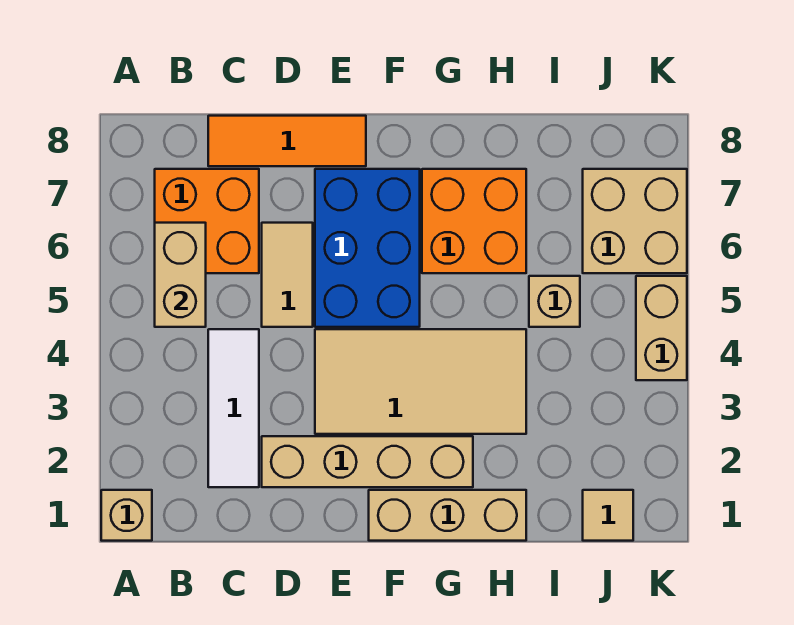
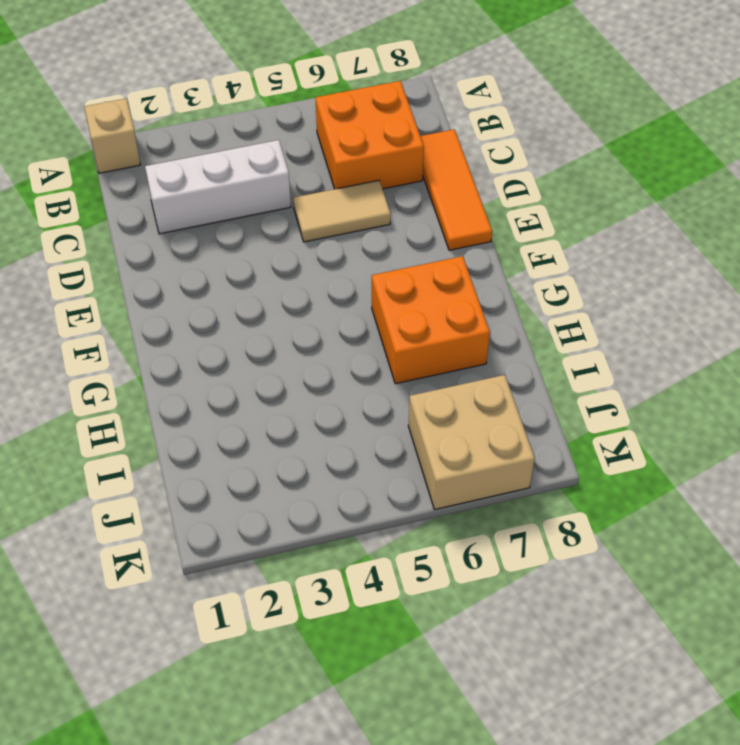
white 1x3 brick [145,140,291,234] -> white 1x3 tile [208,329,259,487]
none -> tan 1x4 brick [262,436,473,487]
none -> tan 2x4 tile [315,329,526,434]
none -> blue 2x3 brick [315,169,420,327]

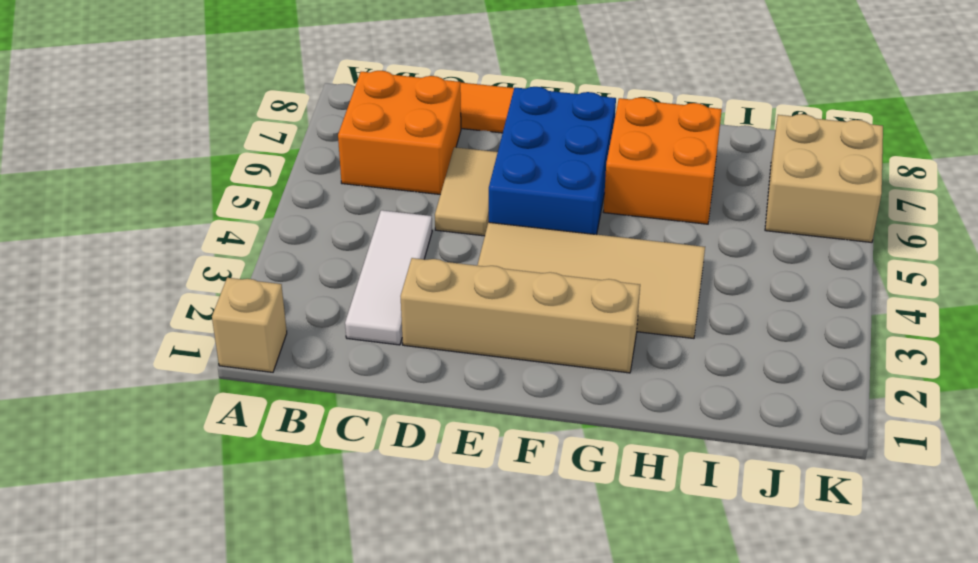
none -> tan 1x3 brick [369,490,526,541]
none -> tan 1x1 brick [529,276,580,327]
none -> tan 1x1 tile [583,490,633,541]

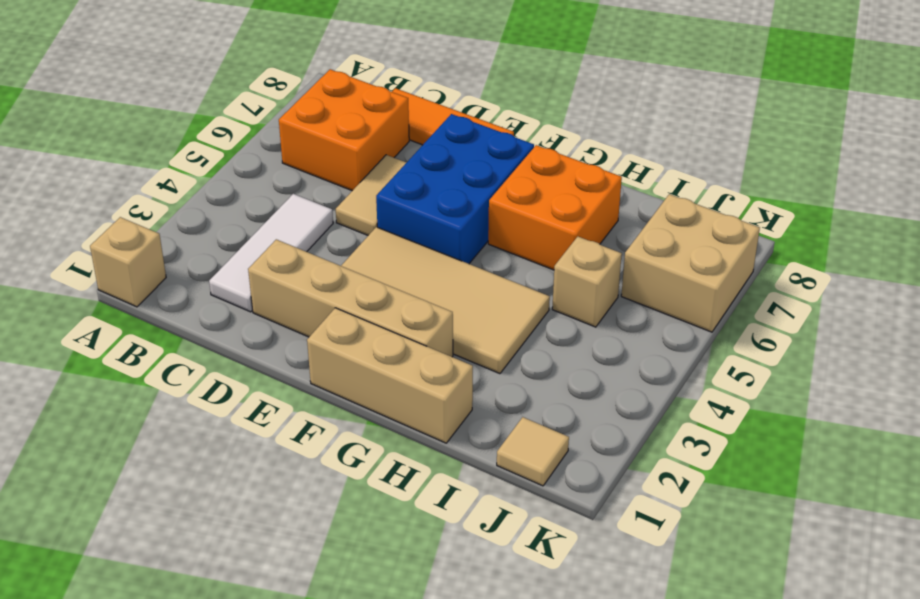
none -> tan 1x2 brick [636,276,687,380]
none -> tan 1x2 brick [155,223,206,327]

